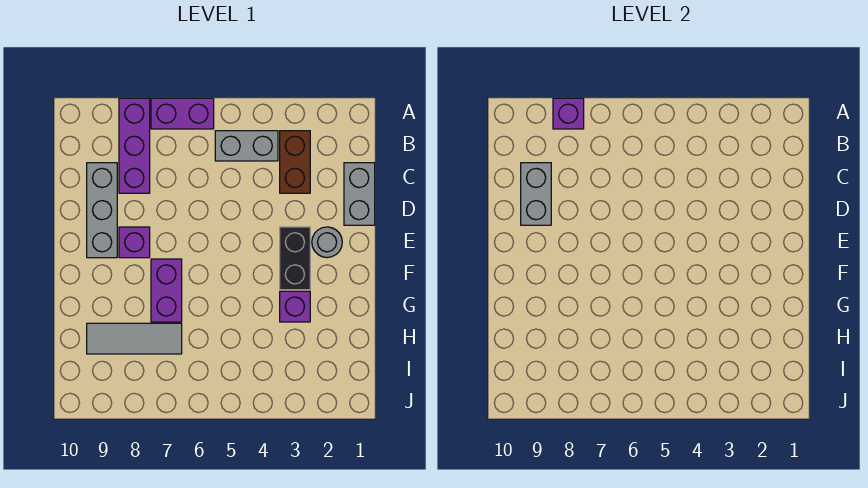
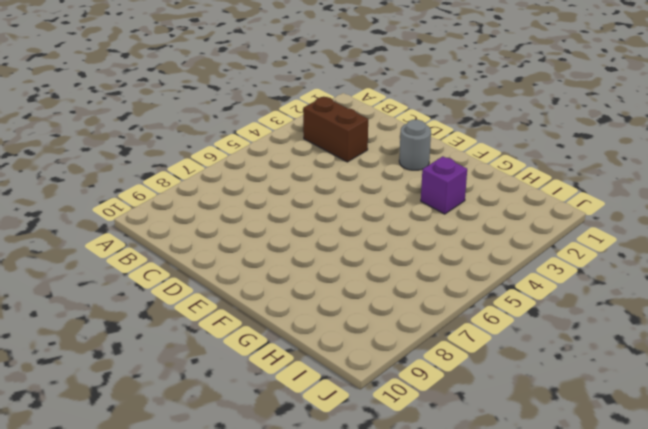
none -> purple 1x2 brick [151,98,214,129]
none -> purple 1x3 brick [119,98,150,193]
none -> grey 1x2 brick [215,131,278,161]

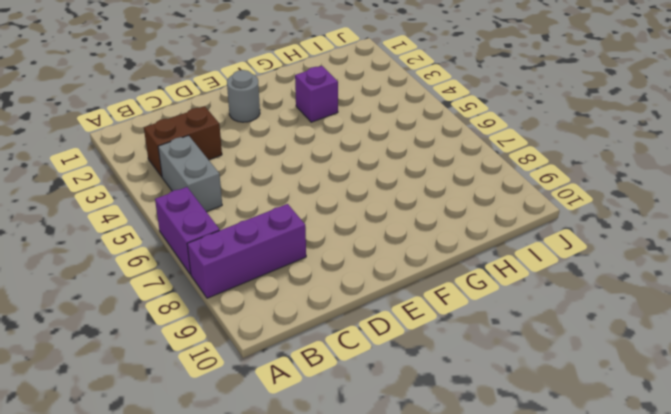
none -> grey 1x2 brick [344,163,375,225]
none -> grey 1x3 brick [87,163,117,258]
none -> black 1x2 brick [280,227,310,290]

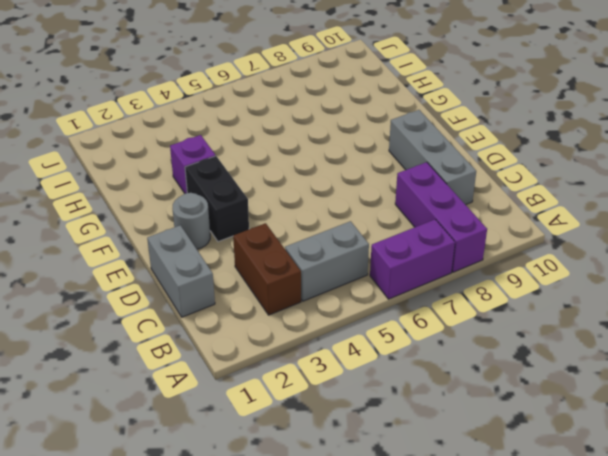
none -> purple 1x1 brick [119,227,150,258]
none -> purple 1x2 brick [151,259,182,322]
none -> grey 1x3 tile [87,323,182,354]

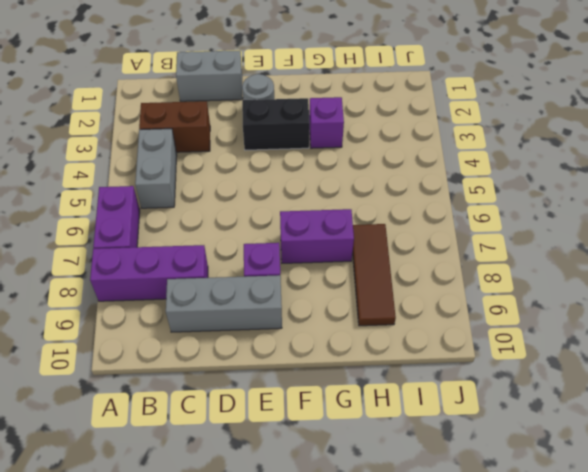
brown 1x3 tile [353,224,396,326] -> grey 1x3 tile [87,323,182,354]
none -> purple 1x1 brick [553,98,584,129]
none -> grey 1x2 brick [521,163,551,225]

